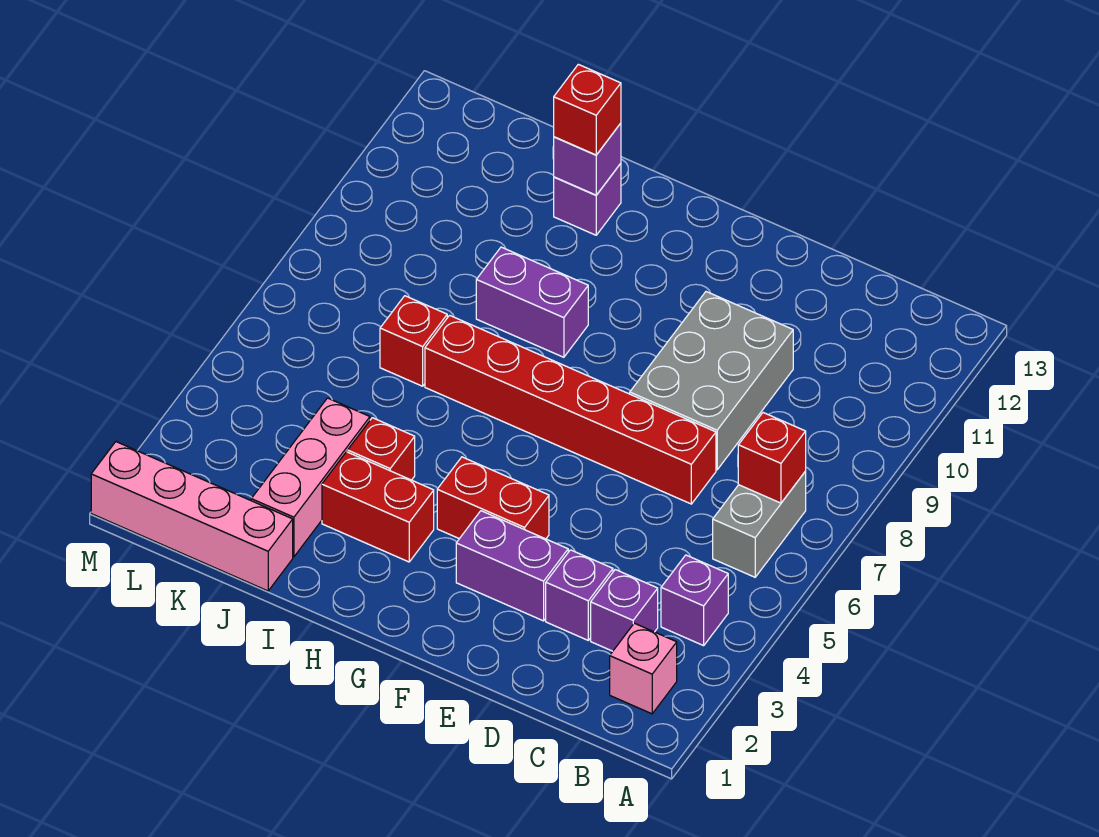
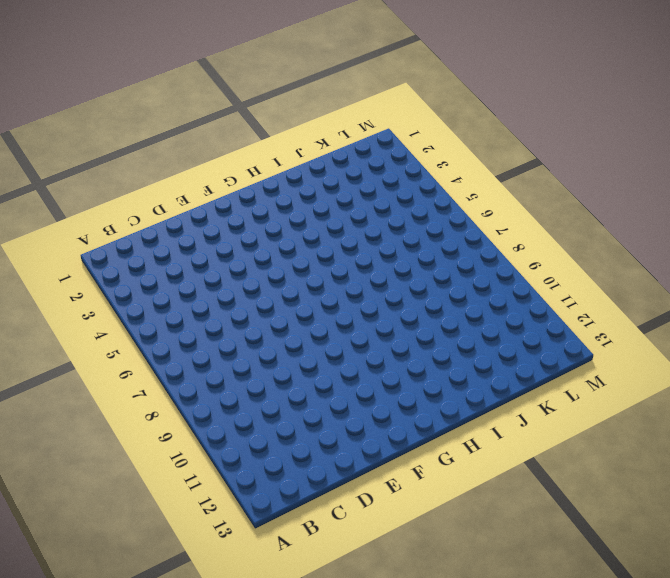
none -> pink 1x1 brick [610,623,677,714]
none -> purple 1x1 brick [661,555,728,646]
none -> grey 1x2 brick [713,472,806,577]

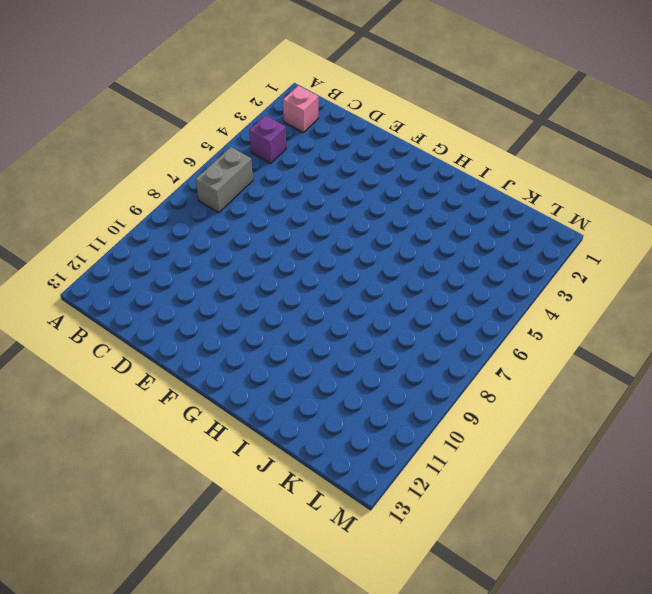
none -> purple 1x1 brick [591,570,658,651]
none -> purple 1x1 brick [546,550,613,640]
none -> red 1x6 brick [425,315,716,504]

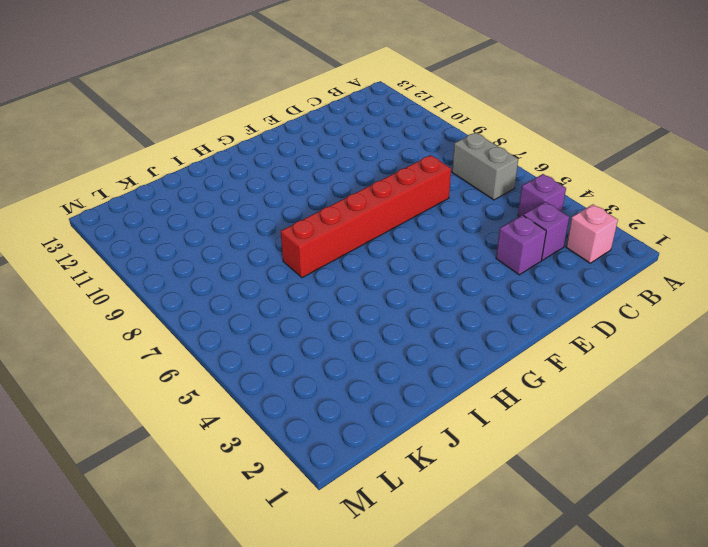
none -> grey 2x3 brick [630,292,793,470]
none -> purple 1x2 brick [456,511,568,621]
none -> red 1x2 brick [437,457,549,539]

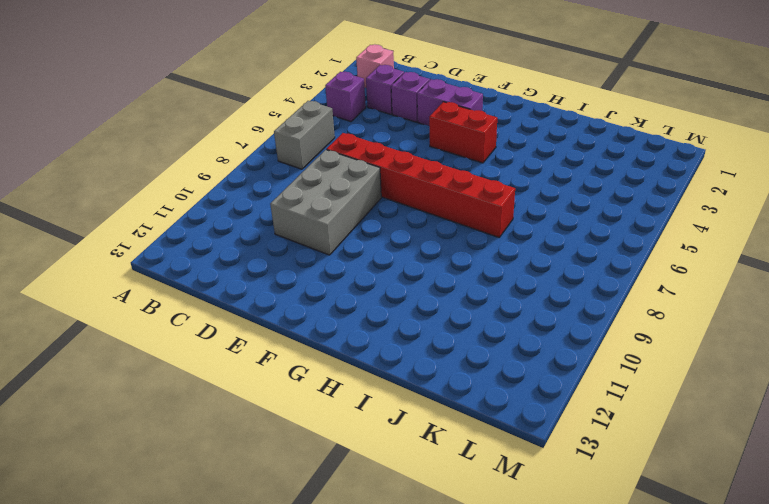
none -> red 1x2 brick [322,452,434,562]
none -> purple 1x2 brick [476,247,588,357]
none -> red 1x1 brick [348,418,415,480]

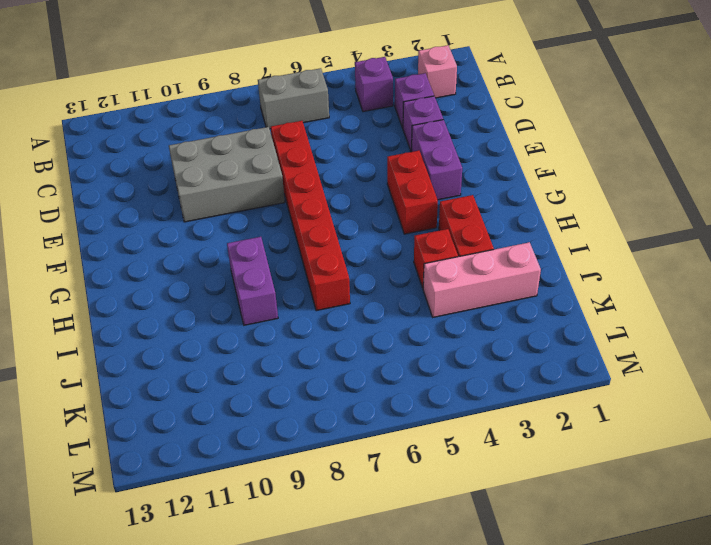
none -> purple 1x1 brick [554,163,621,235]
none -> pink 1x4 brick [91,442,293,591]
none -> red 1x1 brick [380,296,447,386]

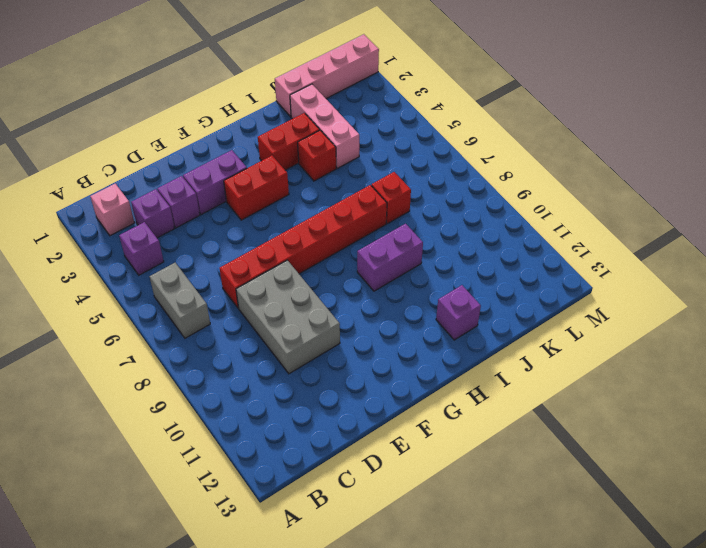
none -> red 1x1 brick [738,413,806,503]
none -> purple 1x1 brick [554,123,621,195]
none -> red 1x1 brick [554,64,621,155]

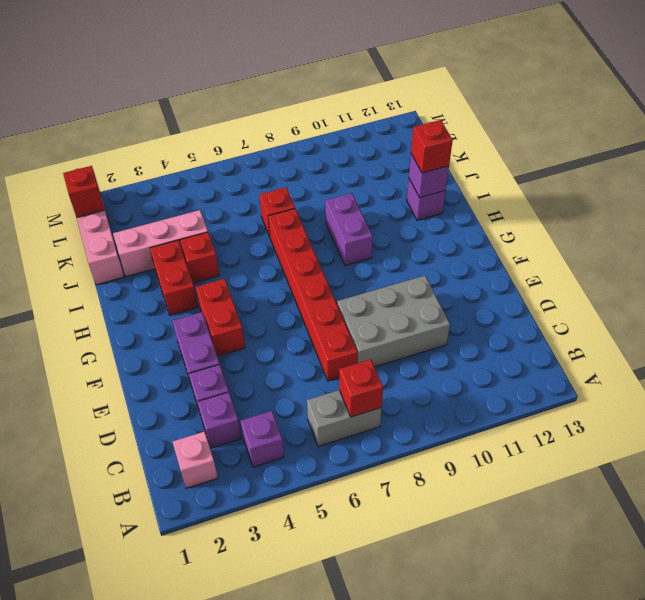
red 1x1 brick [63,166,105,218] -> none

